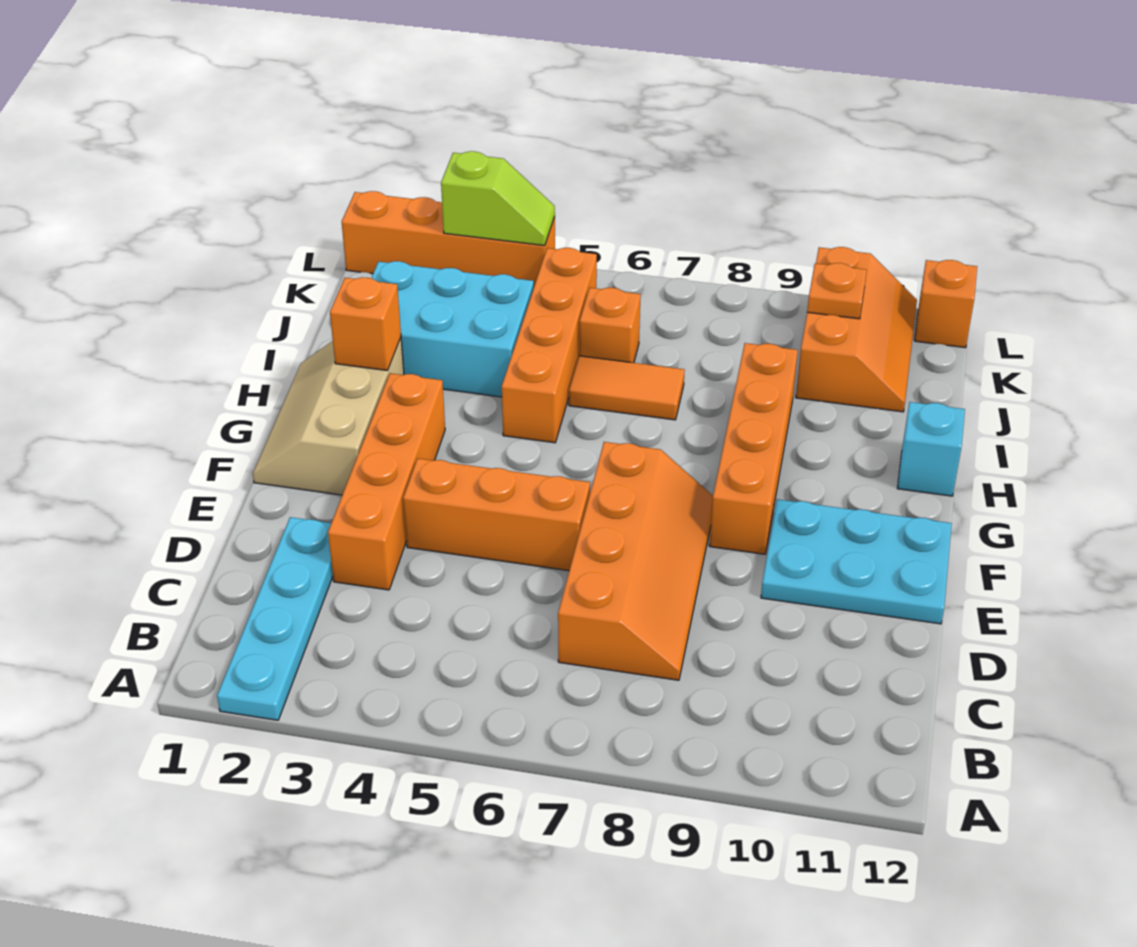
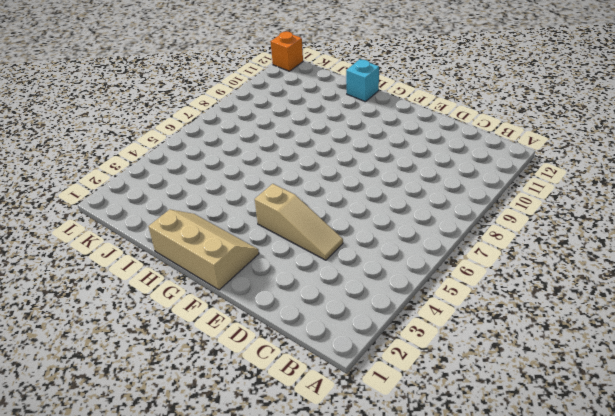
tan 1x3 slope [255,184,343,260] -> orange 1x3 brick [403,458,590,571]
tan 2x3 slope [149,209,259,290] -> tan 2x3 slope turned to [253,338,404,495]
none -> cyan 1x4 plate [217,517,333,720]
none -> orange 2x4 slope [558,442,713,680]
none -> orange 1x4 brick [328,373,445,590]

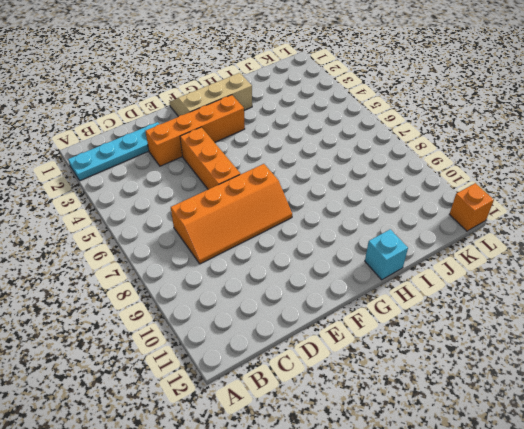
none -> cyan 2x3 plate [761,499,952,624]
none -> orange 1x4 brick [709,343,798,554]
none -> orange 1x4 brick [502,248,597,443]

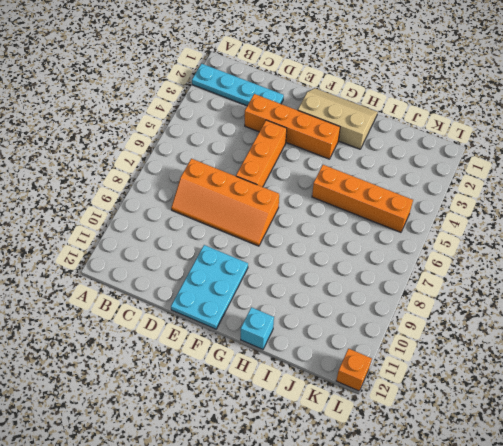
none -> orange 1x4 brick [709,343,798,554]
none -> cyan 2x3 brick [371,261,534,397]
none -> orange 1x2 tile [569,356,685,420]

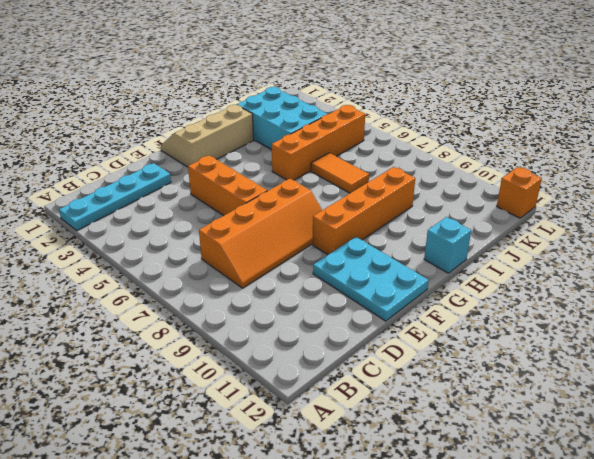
none -> orange 1x4 brick [328,373,445,590]
none -> orange 1x1 brick [579,288,641,363]
none -> orange 2x3 slope [796,247,917,412]

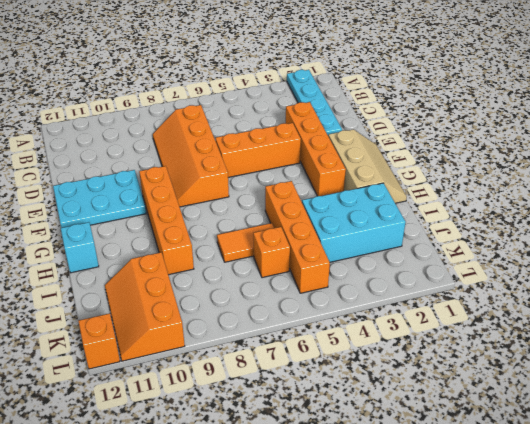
none -> orange 1x4 brick [342,191,555,286]
none -> orange 1x1 brick [330,277,401,371]
none -> orange 1x1 plate [807,263,867,319]

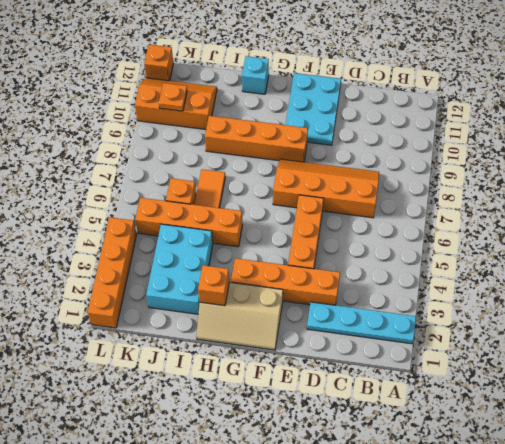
none -> lime 1x2 slope [441,151,555,246]

